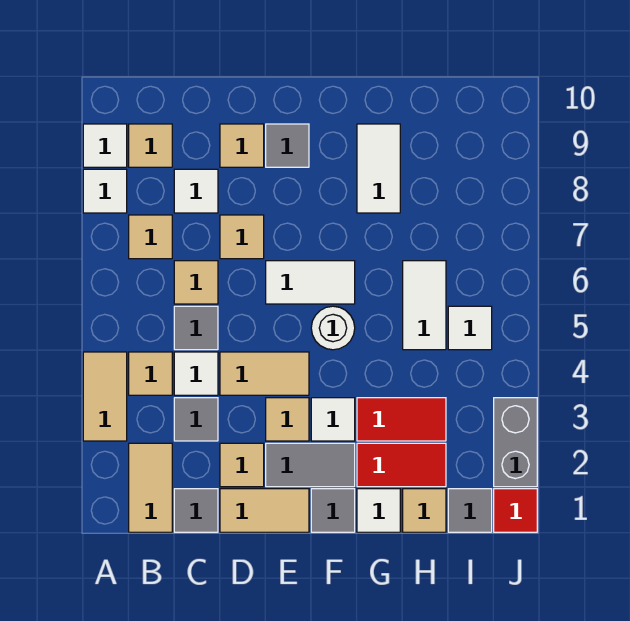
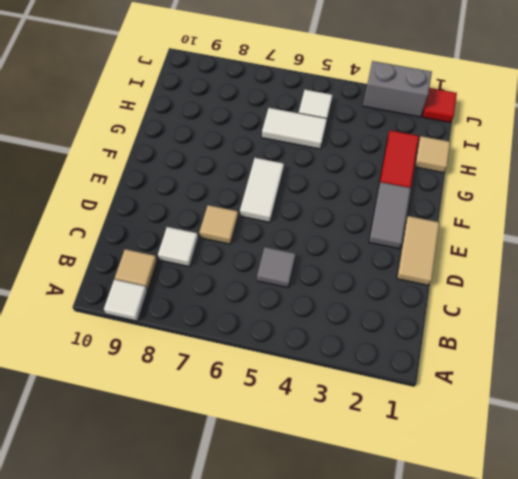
none -> tan 1x2 tile [83,352,127,441]
none -> white 1x1 tile [83,169,127,213]
none -> tan 1x2 tile [129,443,172,532]
none -> tan 1x1 tile [129,352,172,395]

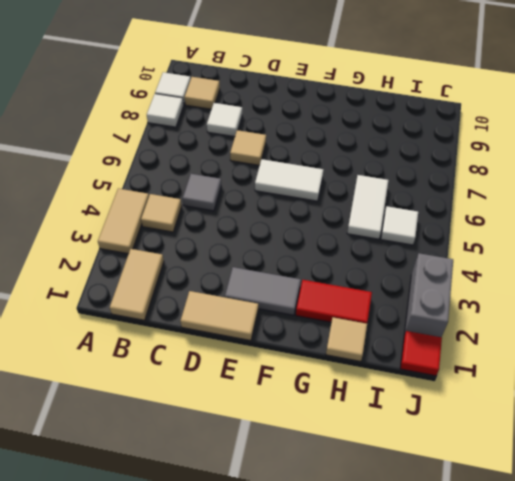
none -> tan 1x1 tile [129,215,172,259]
none -> grey 1x1 tile [174,489,218,532]
none -> grey 1x1 tile [174,398,218,441]
none -> white 1x1 tile [174,352,218,395]

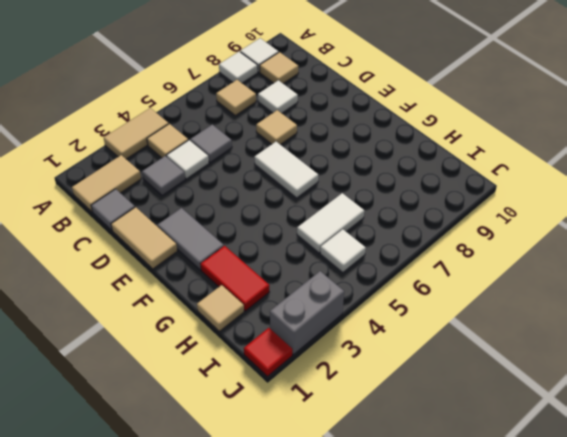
none -> tan 1x1 tile [174,261,218,304]
none -> tan 1x1 tile [220,443,264,487]
none -> tan 1x2 tile [220,352,309,395]
none -> tan 1x1 tile [220,124,264,167]

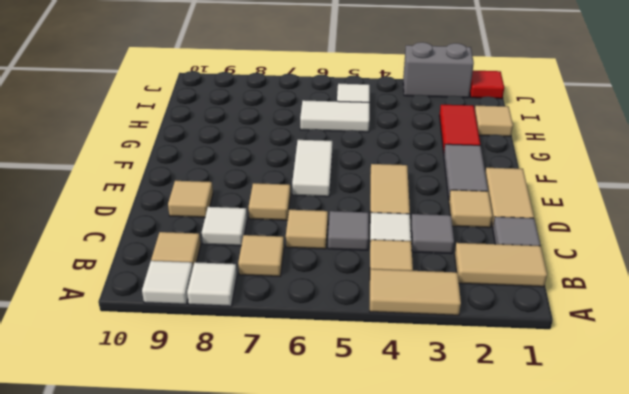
none -> tan 1x1 tile [266,398,309,441]
none -> grey 1x1 tile [266,124,309,167]
none -> grey 1x1 tile [311,489,355,532]
none -> white 1x1 tile [311,398,355,441]

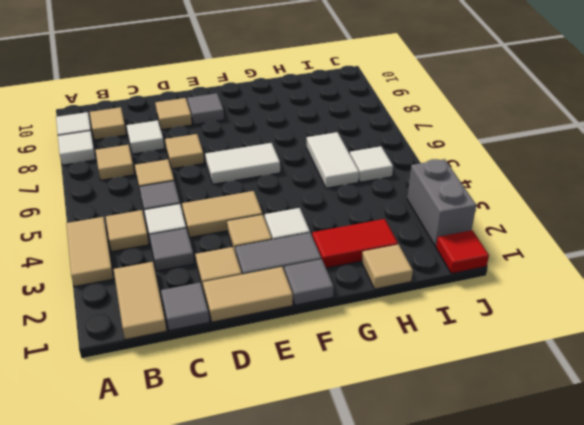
none -> white 1x1 round brick [311,306,355,350]
none -> white 1x1 tile [357,489,400,532]
none -> red 1x2 tile [357,398,446,441]
none -> white 1x2 tile [357,124,400,213]

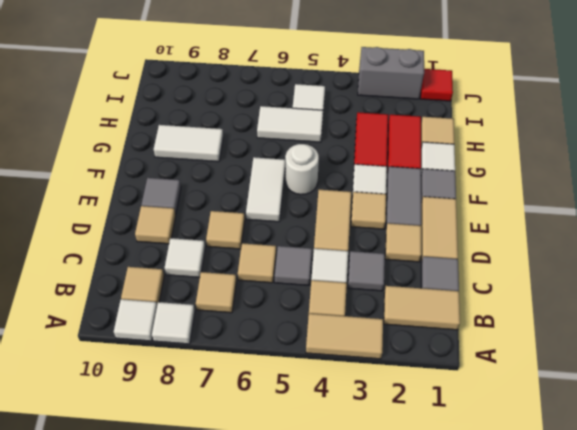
none -> grey 1x1 tile [448,489,492,532]

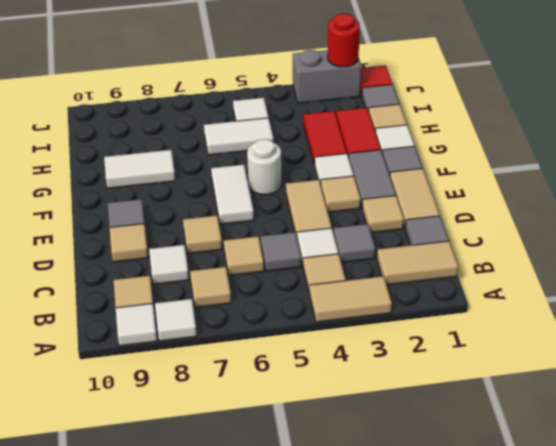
red 1x1 round brick [327,14,360,67] -> none

